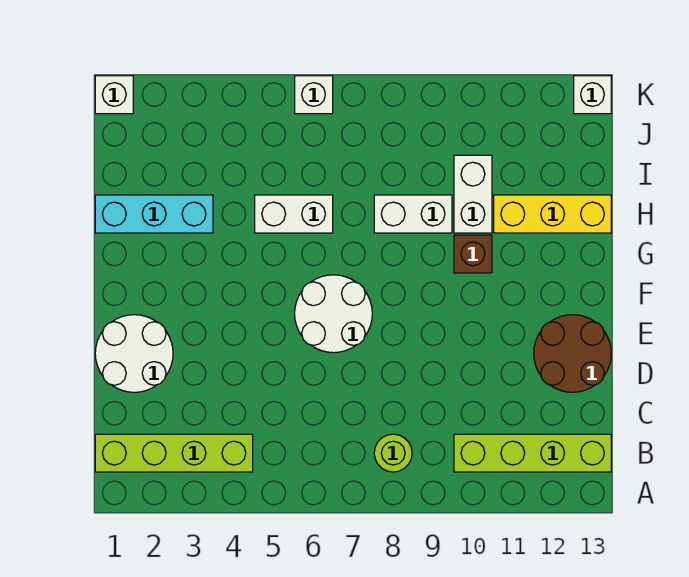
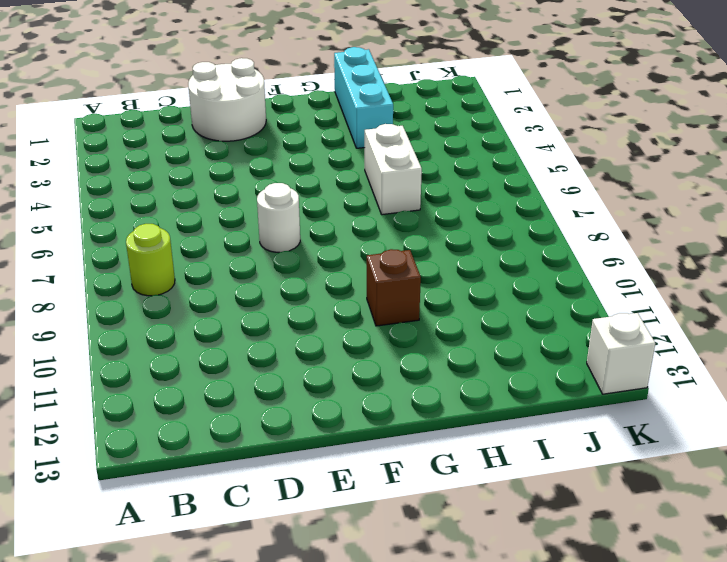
white 1x1 round brick [257,183,300,252] -> white 2x2 round brick [295,275,372,353]
none -> lime 1x4 brick [95,434,253,472]
none -> lime 1x4 brick [454,434,611,472]
none -> brown 2x2 round brick [534,315,611,392]

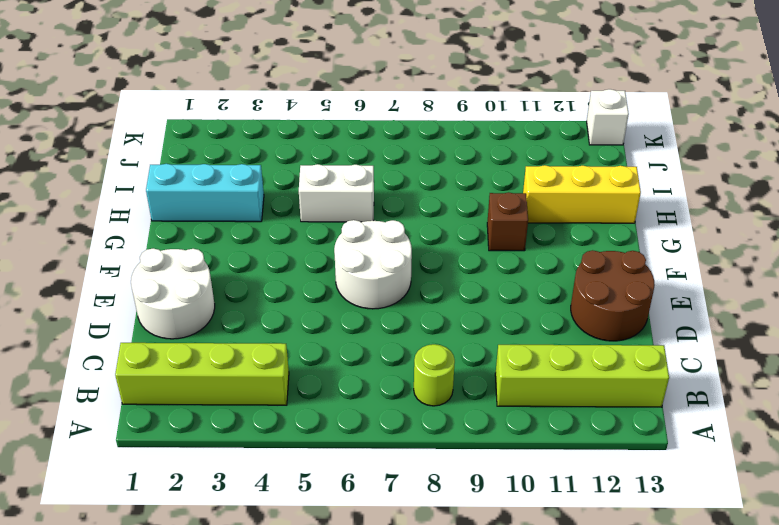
none -> white 1x2 brick [374,195,452,233]
none -> white 1x2 brick [454,155,492,233]
none -> white 1x1 brick [95,76,133,114]

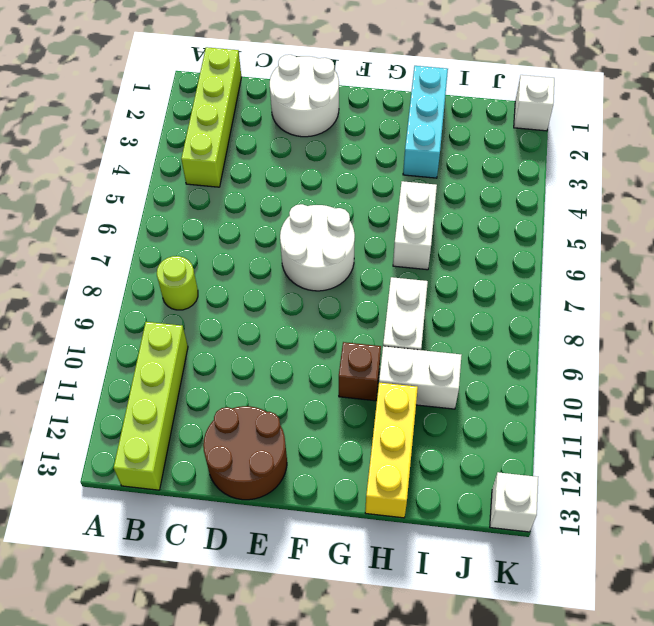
none -> white 1x1 brick [295,76,333,114]

